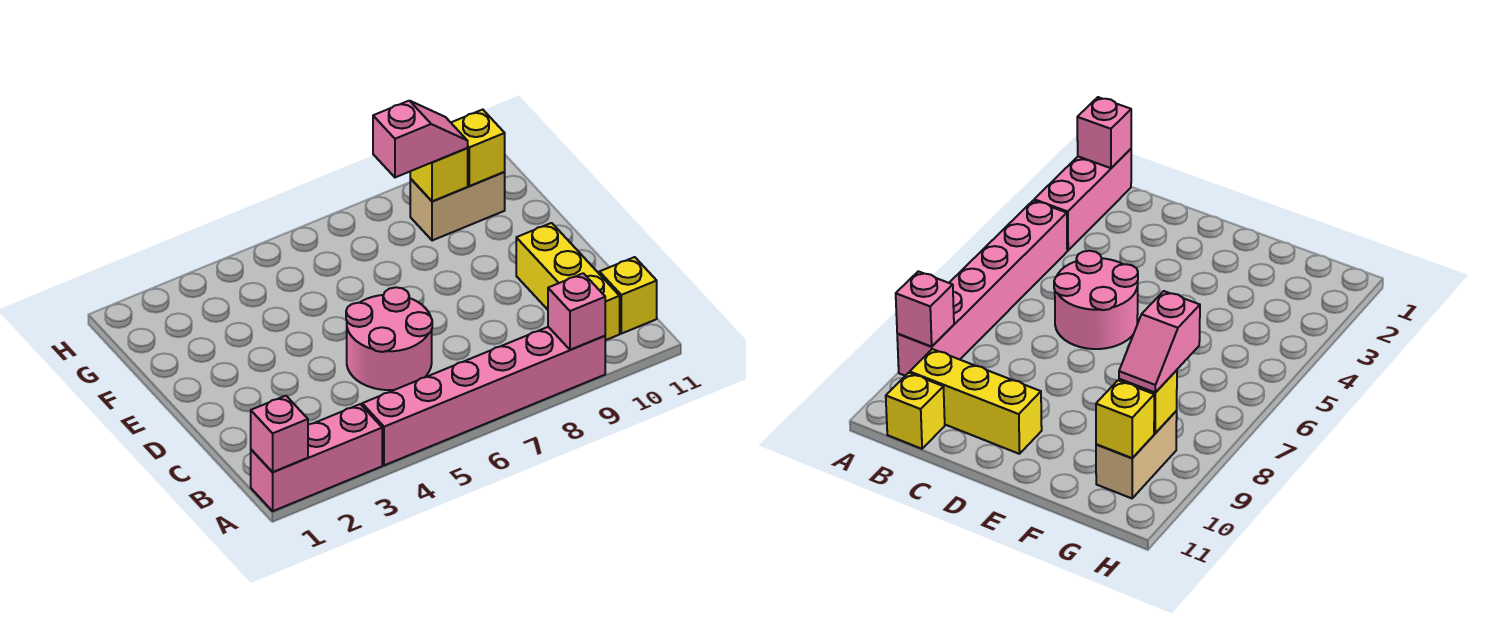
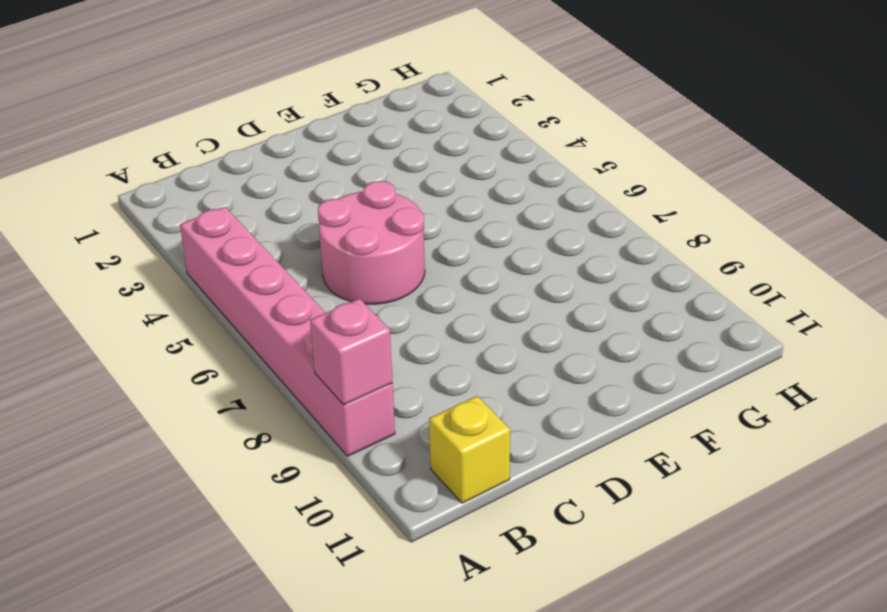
none -> pink 1x3 brick [251,404,382,511]
none -> yellow 1x3 brick [516,223,620,340]

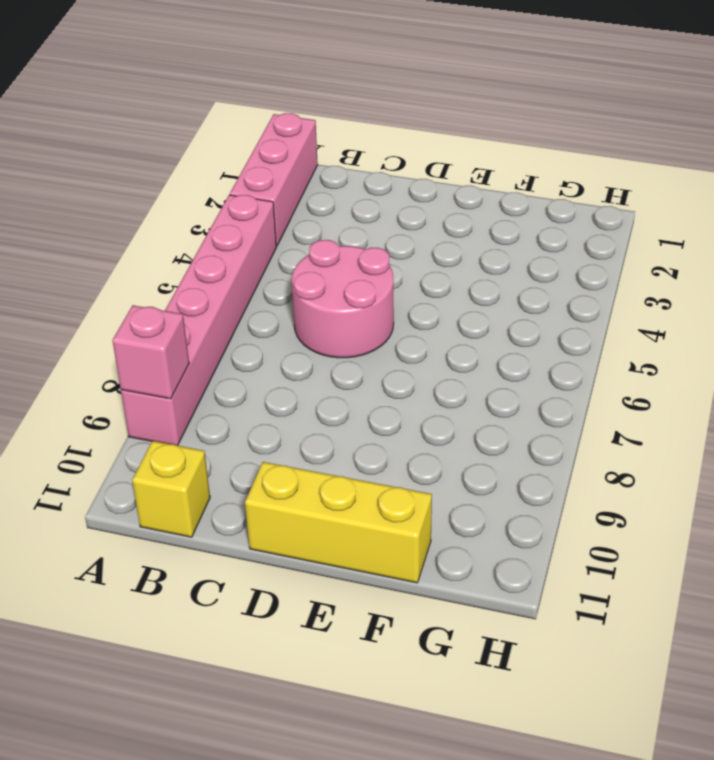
yellow 1x3 brick [245,462,432,583] -> yellow 1x3 brick moved to [516,223,620,340]
none -> tan 1x2 brick [410,172,505,241]
none -> pink 1x1 brick [251,396,308,472]

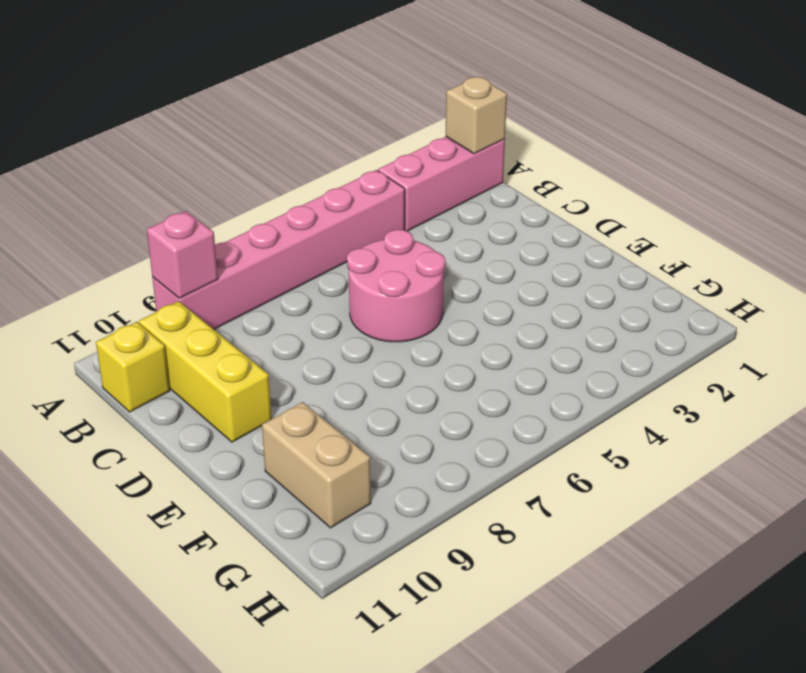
tan 1x1 brick [446,77,507,154] -> pink 1x1 brick [251,396,308,472]
tan 1x2 brick [262,402,371,528] -> tan 1x2 brick turned to [410,172,505,241]
none -> yellow 1x1 brick [410,148,468,202]
none -> yellow 1x1 brick [451,110,505,186]

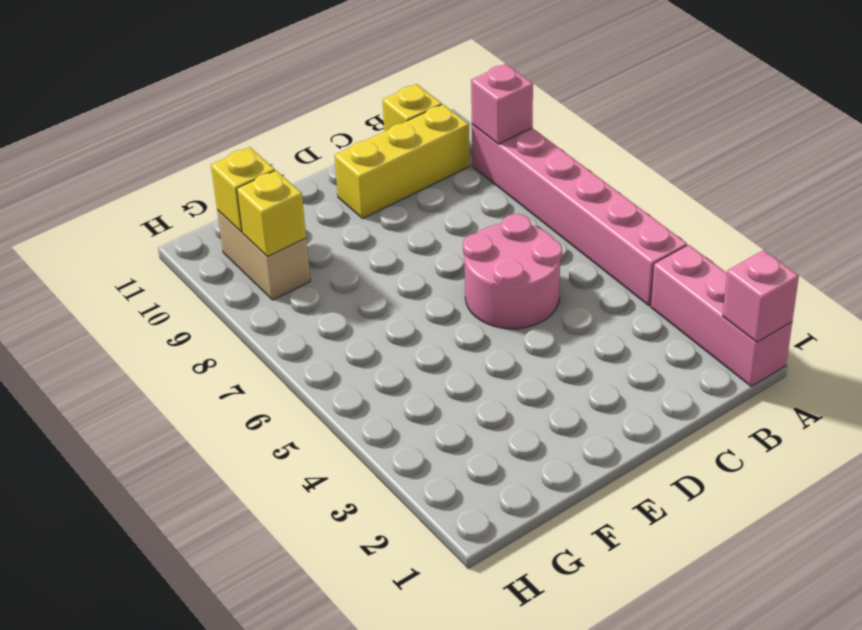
none -> pink 1x2 slope [373,101,468,177]

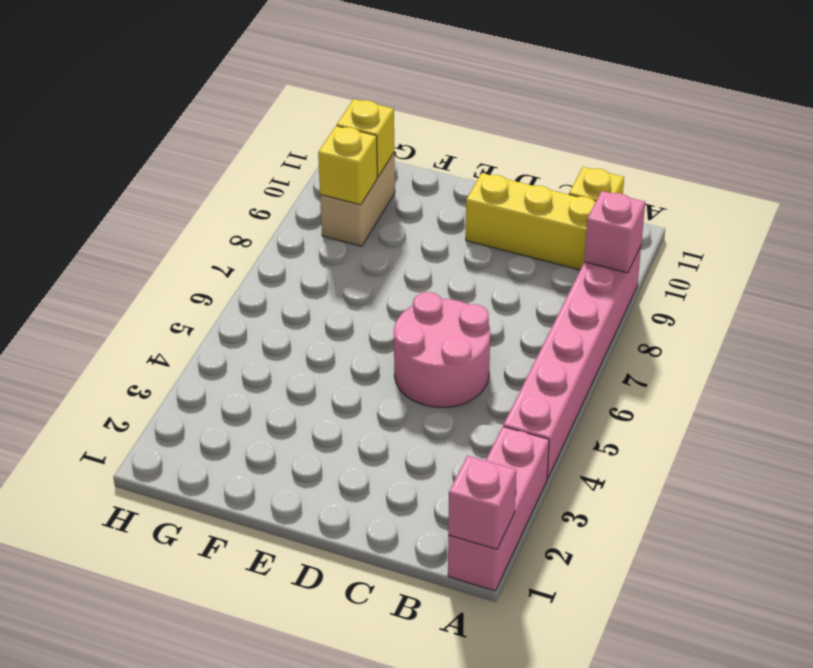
none -> pink 1x2 slope [373,101,468,177]

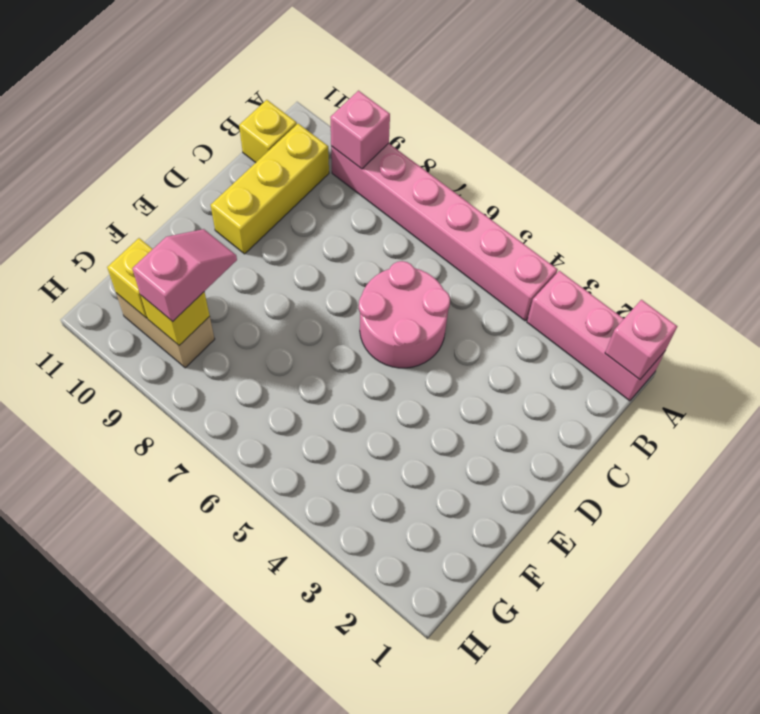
pink 1x2 slope [132,229,237,322] -> pink 1x2 slope turned to [373,101,468,177]

